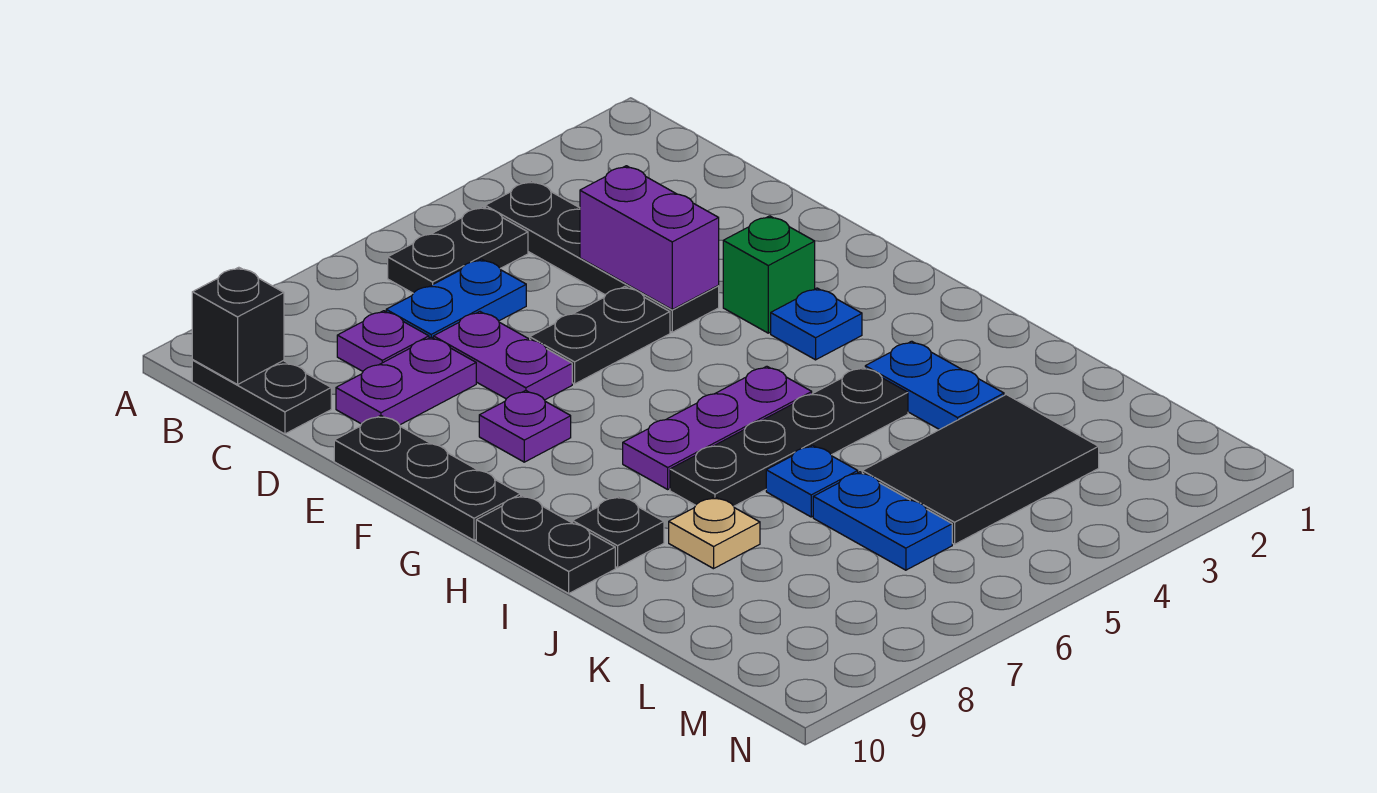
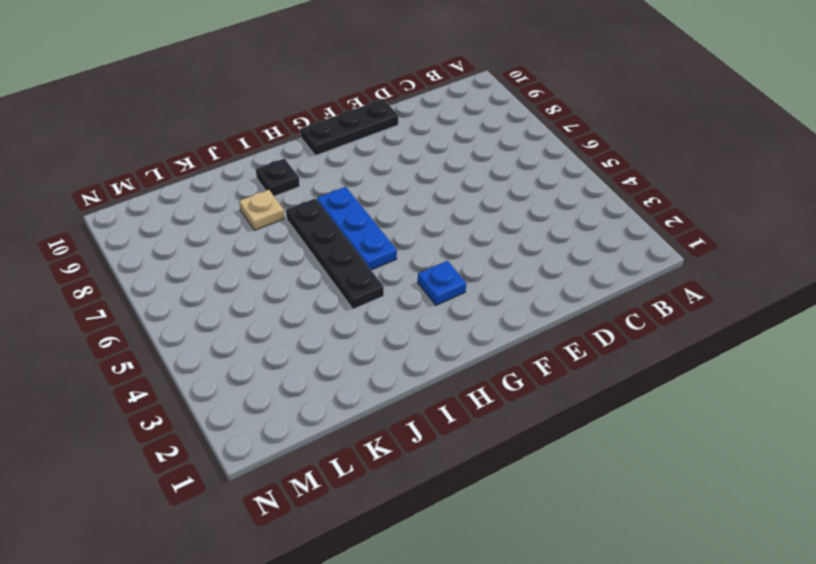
blue 1x3 plate [317,187,397,270] -> purple 1x3 plate [623,366,812,489]
none -> black 1x4 plate [485,181,719,332]
none -> black 1x2 plate [388,207,528,293]
none -> black 1x2 plate [192,360,331,434]

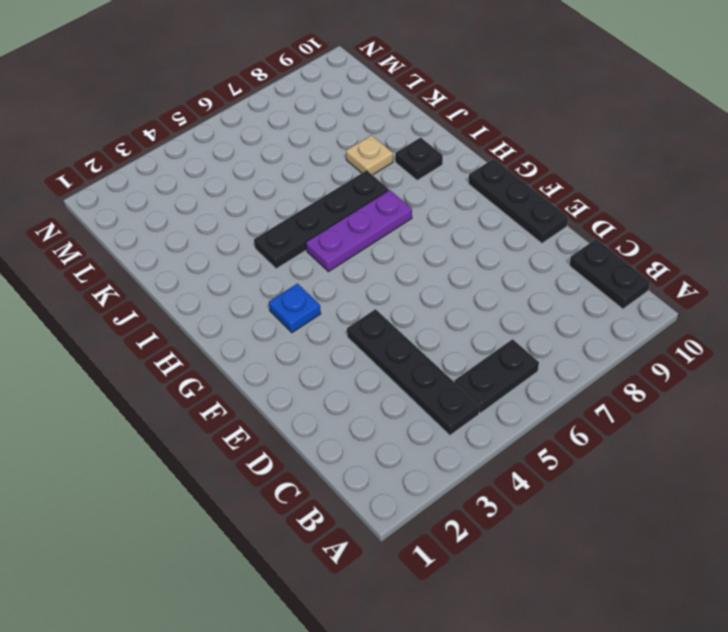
none -> blue 1x2 plate [386,259,526,338]
none -> purple 1x1 plate [337,311,429,371]
none -> purple 1x2 plate [433,312,572,400]

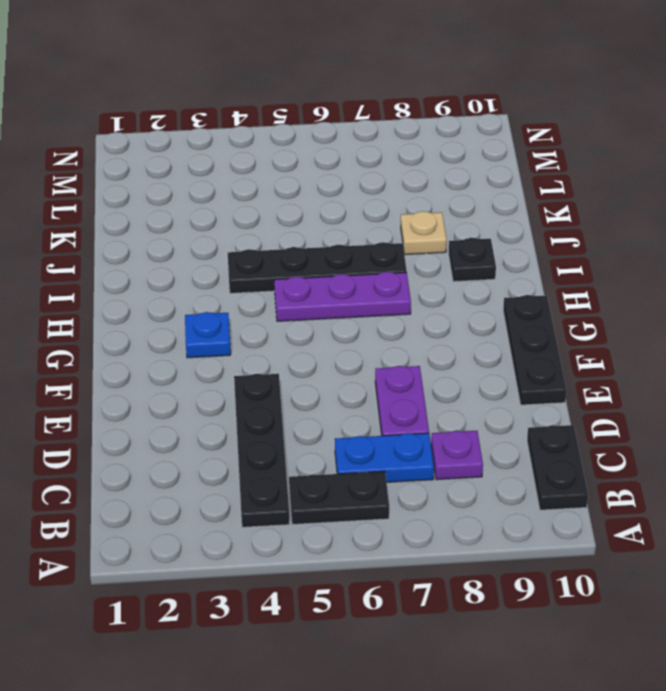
none -> purple 1x2 plate [336,337,476,425]
none -> black 1x2 plate [530,287,670,384]
none -> green 1x1 brick [723,216,815,333]

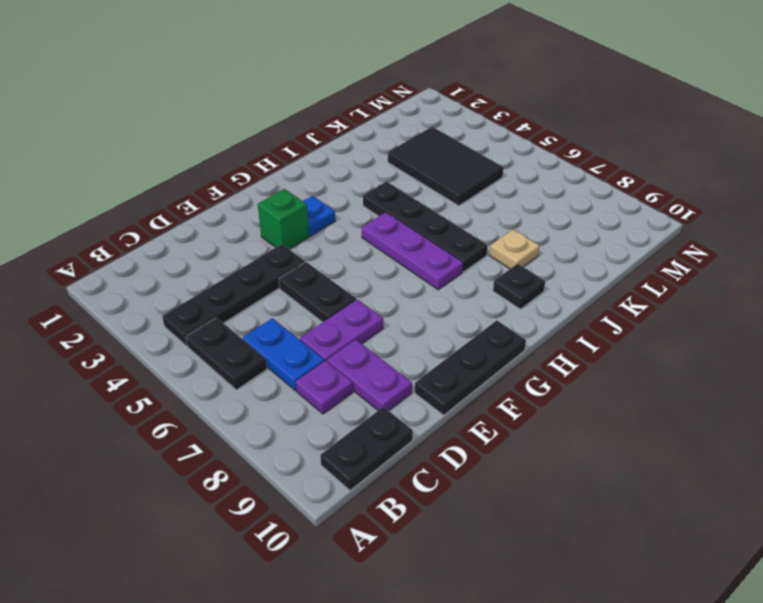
none -> purple 1x1 plate [479,391,571,462]
none -> black 1x2 plate [476,495,615,593]
none -> blue 1x2 plate [865,341,1004,430]

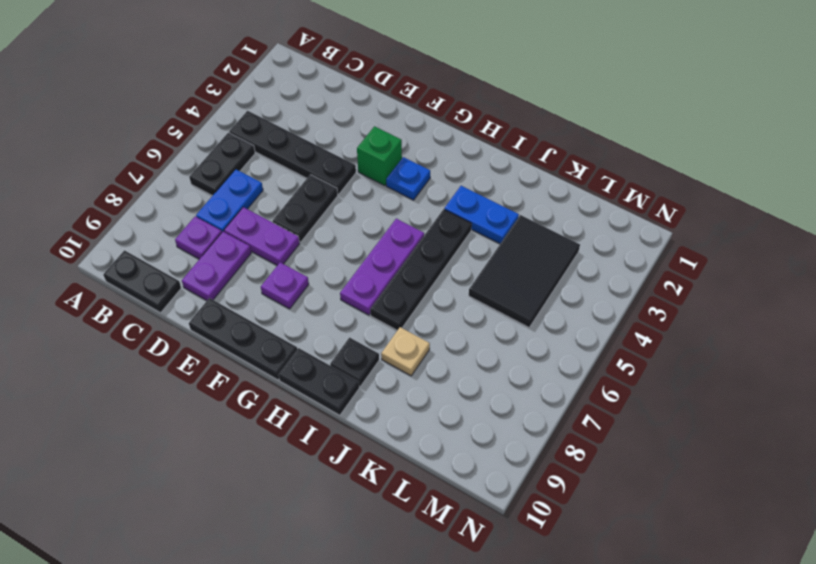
none -> blue 1x1 plate [766,445,858,517]
none -> blue 1x2 plate [813,472,952,570]
none -> black 1x1 brick [192,267,284,385]

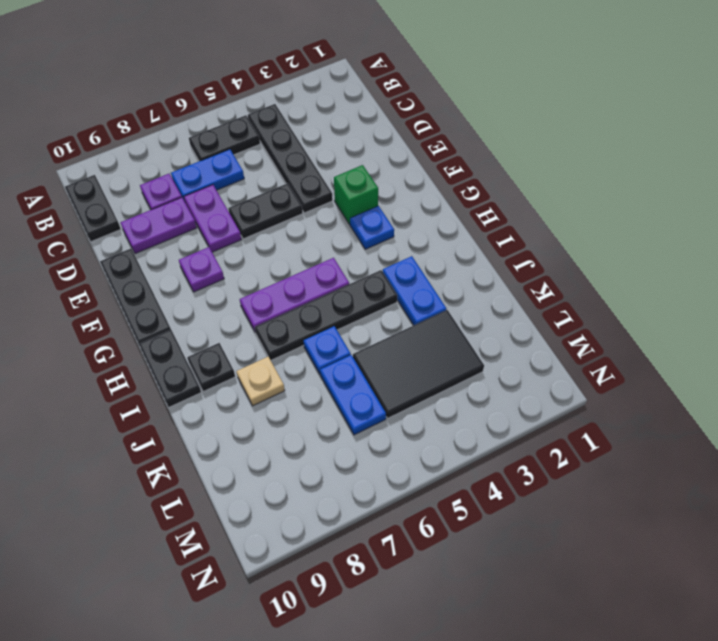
none -> black 1x1 brick [192,267,284,385]
none -> purple 1x2 brick [580,166,719,309]

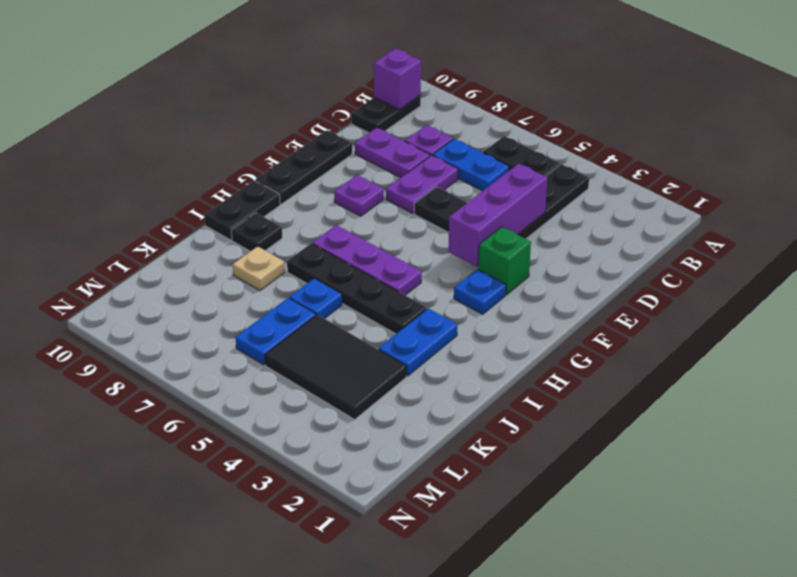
purple 1x1 brick [374,49,421,110] -> black 1x1 brick [192,267,284,385]
purple 1x3 brick [448,164,547,267] -> purple 1x2 brick [580,166,719,309]

